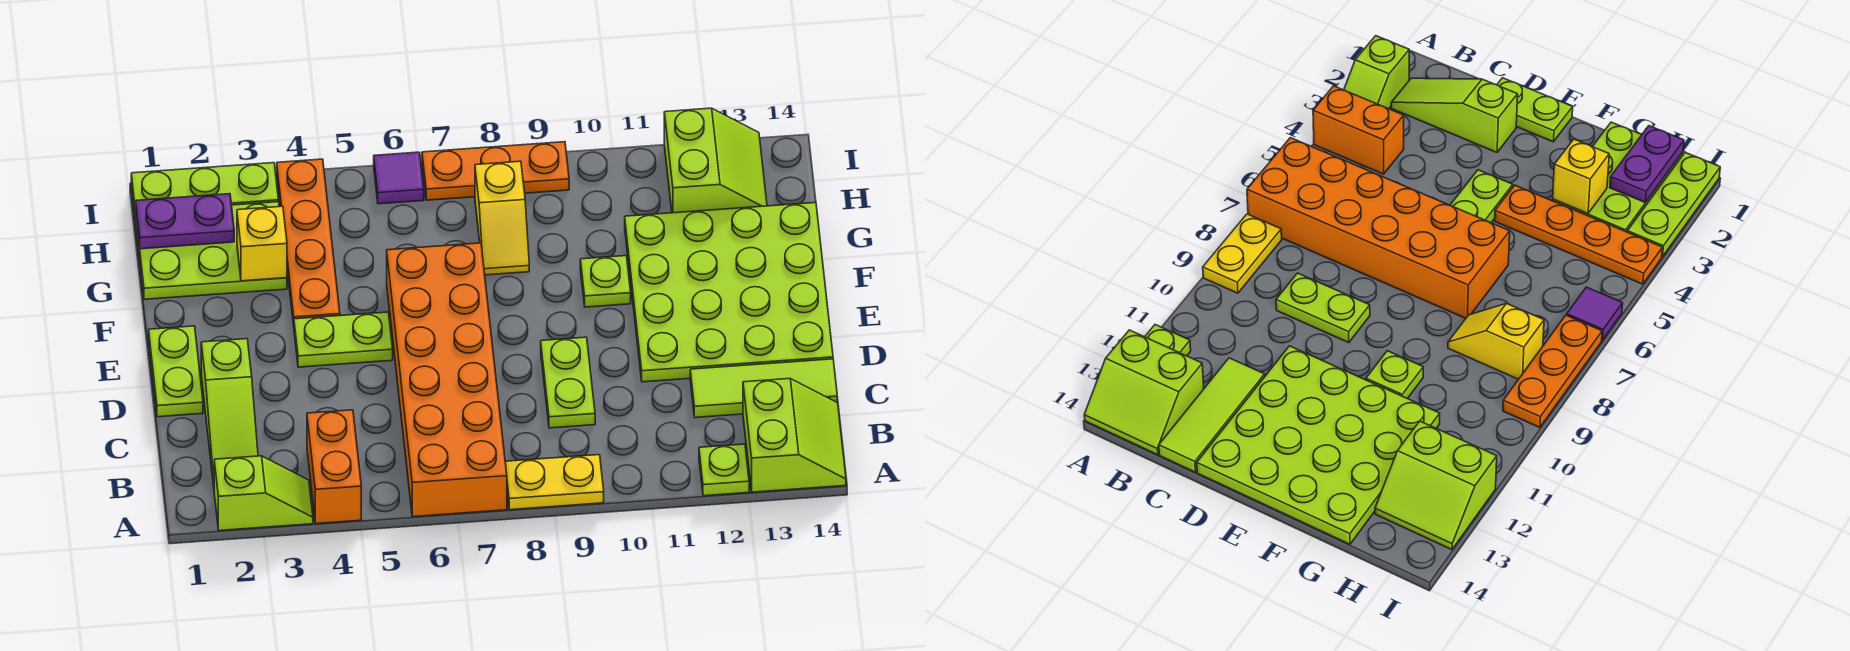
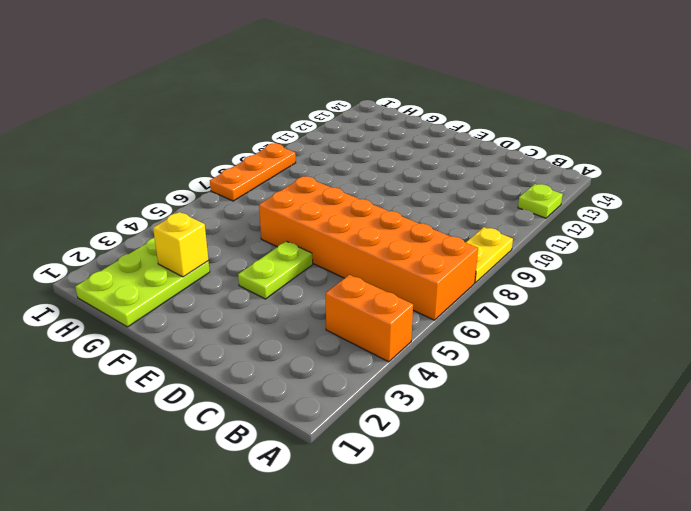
none -> lime 1x2 slope [214,456,313,531]
none -> lime 2x2 slope [743,379,846,492]
none -> lime 1x3 slope [201,339,258,486]

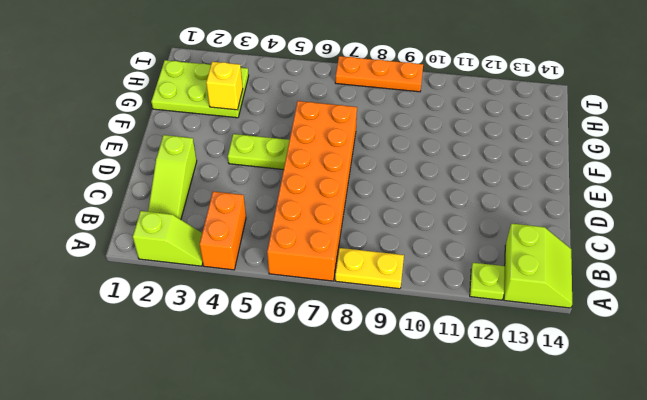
none -> lime 1x2 plate [541,337,595,428]
none -> lime 1x3 tile [690,359,837,418]
none -> lime 1x2 plate [149,326,203,417]

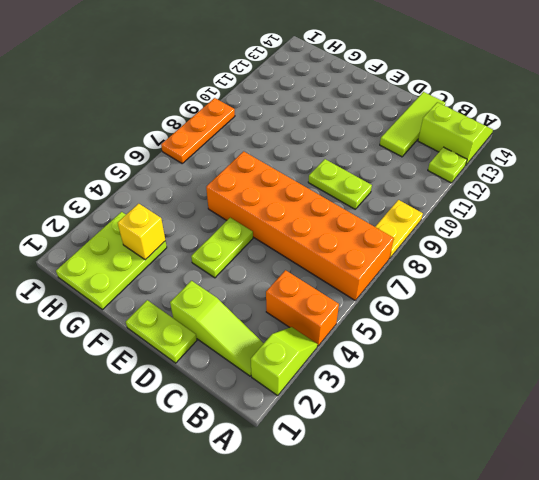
none -> lime 4x4 plate [625,203,833,382]
none -> orange 1x4 plate [277,159,340,325]
none -> lime 1x1 plate [580,256,631,307]

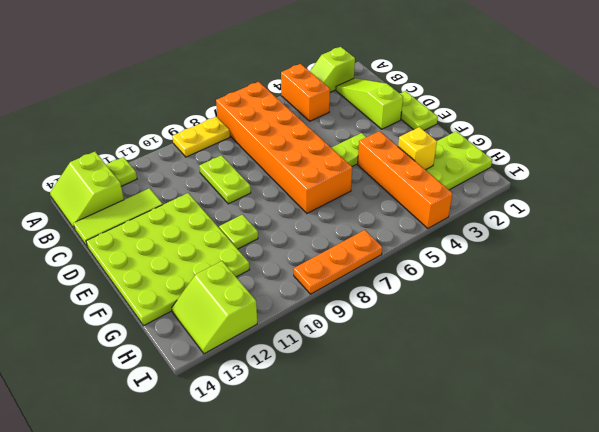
orange 1x4 brick [358,131,453,228] -> orange 1x4 plate [277,159,340,325]
none -> yellow 1x2 slope [475,161,529,275]
none -> lime 1x3 plate [131,163,279,221]
none -> purple 1x1 tile [374,152,424,204]

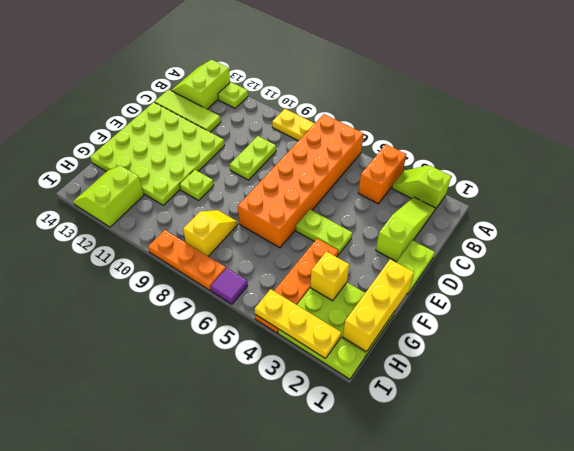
yellow 1x3 brick [343,259,414,352] -> purple 1x2 plate [136,194,234,249]
yellow 1x3 plate [255,289,341,359] -> none

